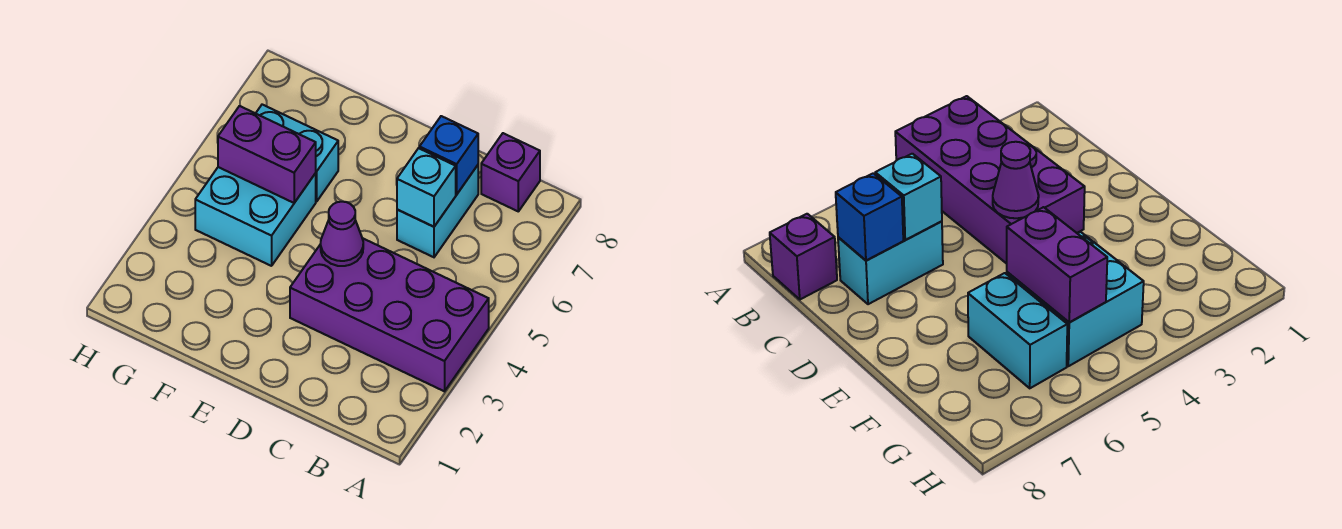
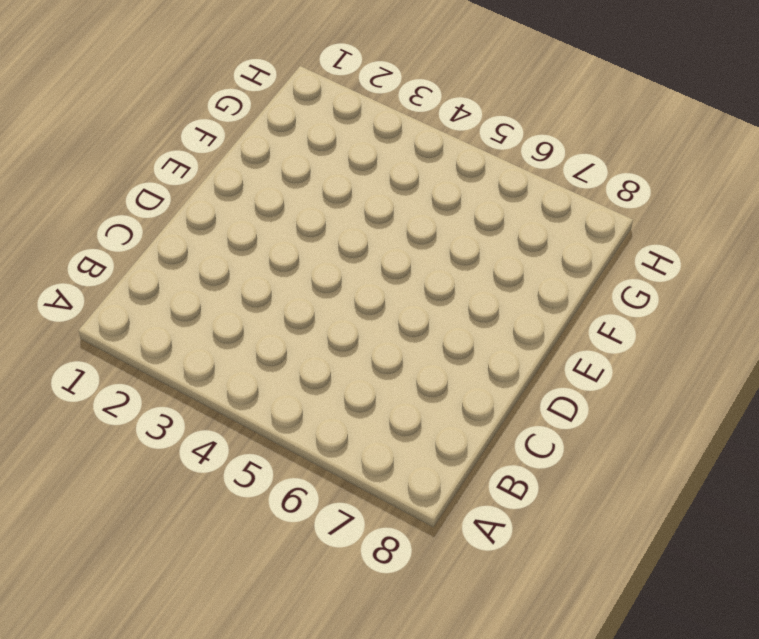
none -> purple 2x4 brick [290,238,489,391]
none -> purple 1x1 brick [481,133,540,211]

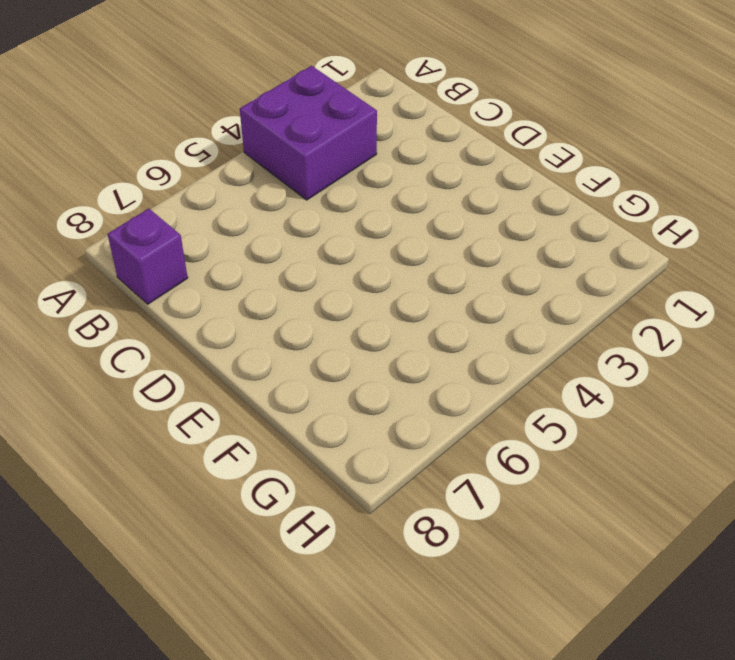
purple 2x2 brick [240,66,377,200] -> purple 2x4 brick [290,238,489,391]
none -> cyan 1x2 brick [397,165,478,257]
none -> cyan 2x2 brick [195,167,316,266]

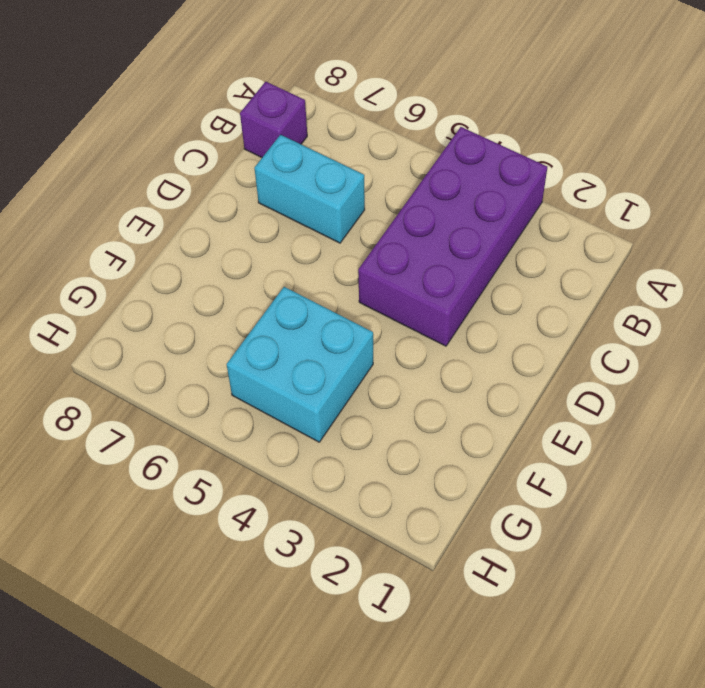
none -> cyan 1x2 brick [256,105,338,201]
none -> cyan 1x1 brick [397,148,456,227]

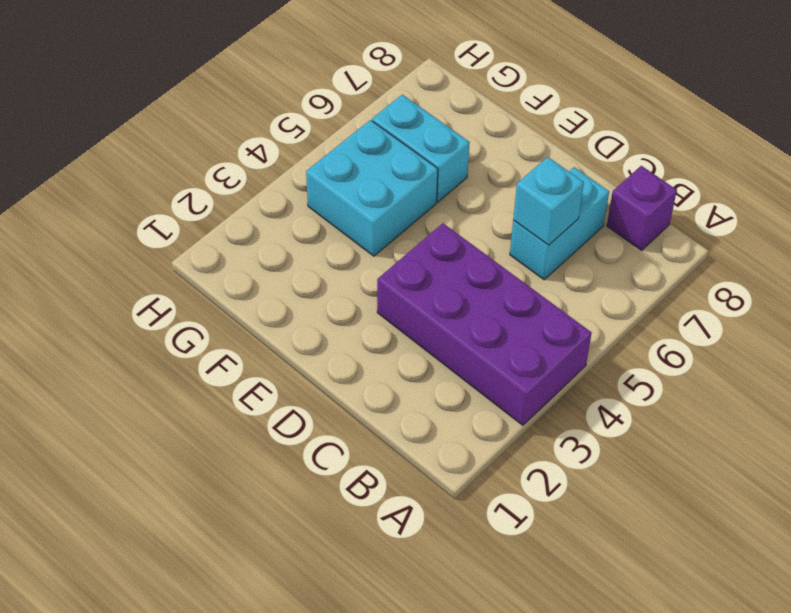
none -> blue 1x1 brick [420,116,478,194]
none -> purple 1x1 cone [321,202,363,266]

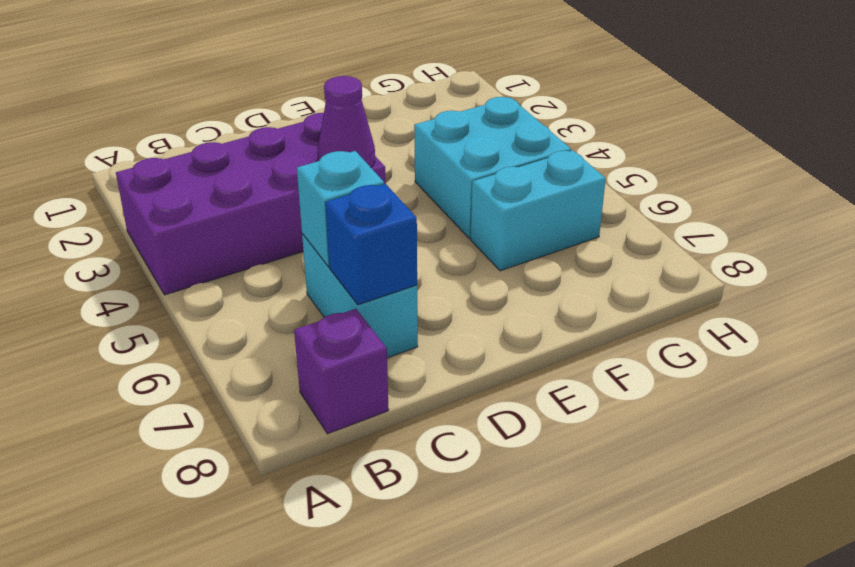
none -> purple 1x2 brick [218,106,316,203]

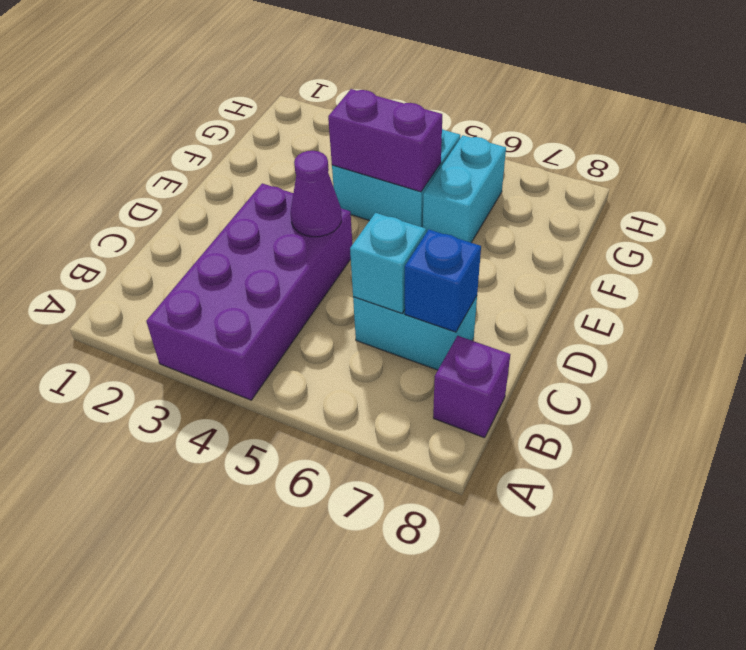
purple 1x2 brick [328,89,442,192] -> purple 1x2 brick turned to [218,106,316,203]

